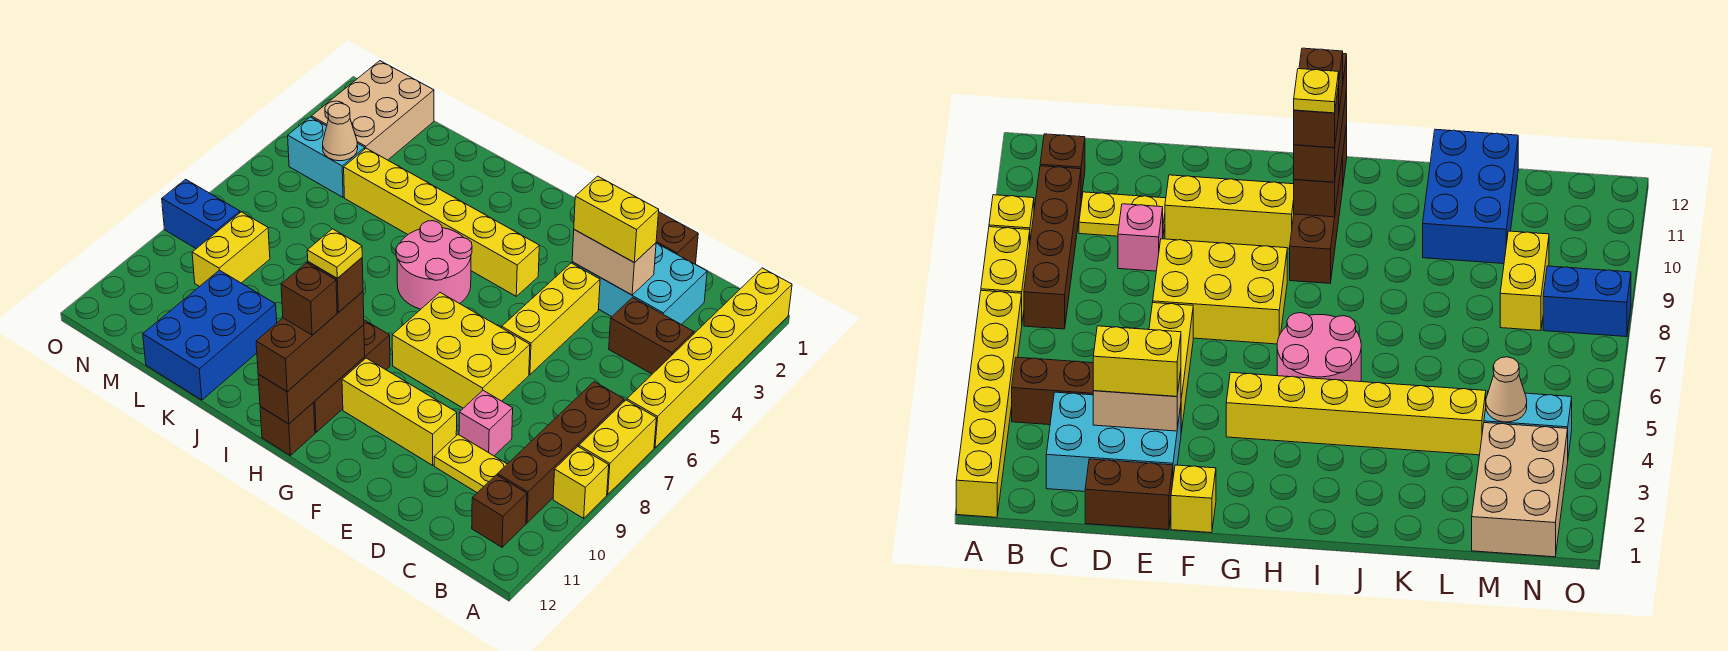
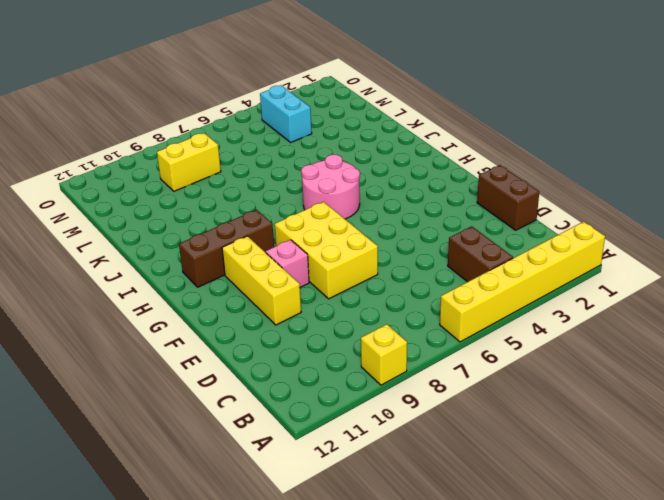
pink 1x1 brick [266,240,309,287] -> pink 1x1 brick moved to [459,390,513,456]
none -> yellow 1x2 brick [579,400,656,495]
none -> brown 1x4 brick [498,382,624,523]
none -> brown 1x1 brick [472,475,527,547]
none -> cyan 2x3 brick [572,243,707,325]

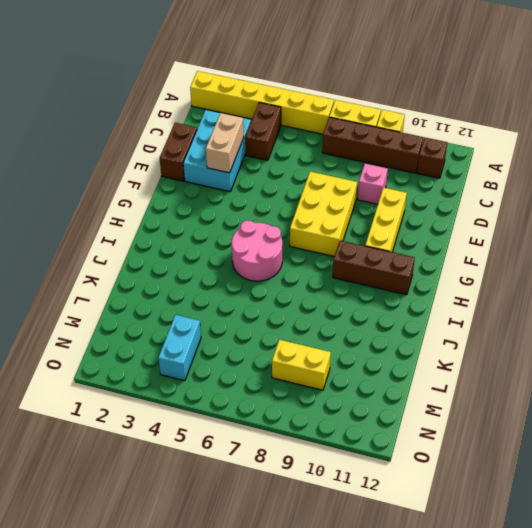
none -> yellow 1x2 plate [434,435,507,493]
none -> yellow 1x3 brick [502,263,600,374]
none -> yellow 1x1 brick [1171,465,1216,533]
none -> yellow 1x6 brick [344,148,539,296]

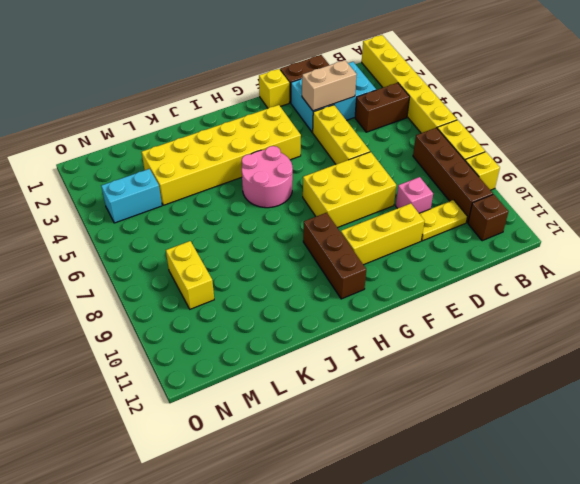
yellow 2x6 brick [142,105,301,205] -> yellow 1x6 brick [344,148,539,296]
none -> brown 1x1 brick [260,403,315,455]
none -> blue 2x3 brick [143,270,277,400]
none -> tan 2x3 brick [311,61,434,160]
none -> blue 1x2 brick [162,179,240,249]

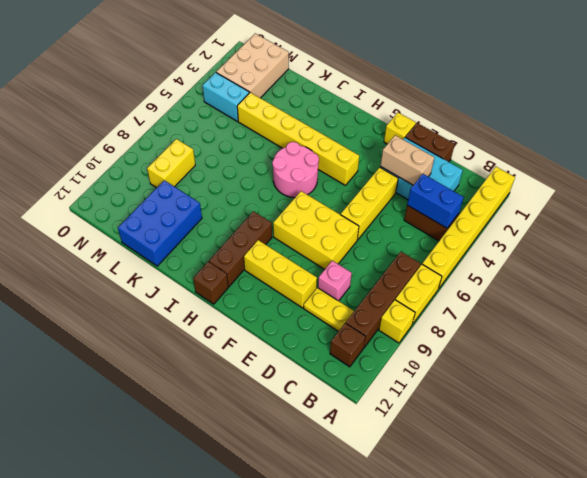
blue 1x2 brick [407,174,463,228] -> blue 1x2 brick moved to [162,179,240,249]
none -> brown 1x3 brick [258,325,365,424]
none -> tan 1x1 cone [323,103,358,161]
none -> yellow 1x2 brick [574,176,659,263]
none -> brown 1x3 brick [256,292,364,391]

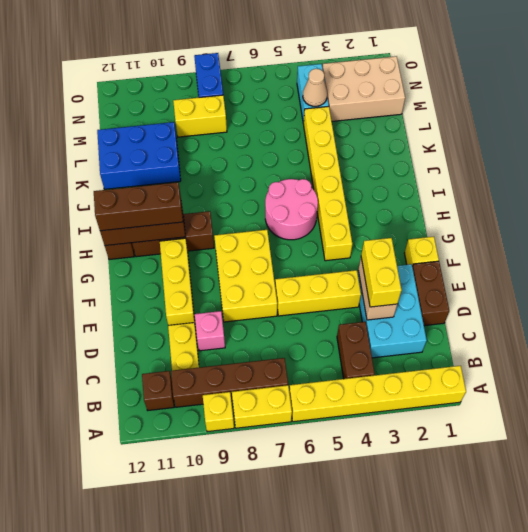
none -> brown 1x1 brick [308,258,363,312]
none -> brown 1x1 brick [281,263,337,335]
none -> yellow 1x1 plate [307,229,362,278]

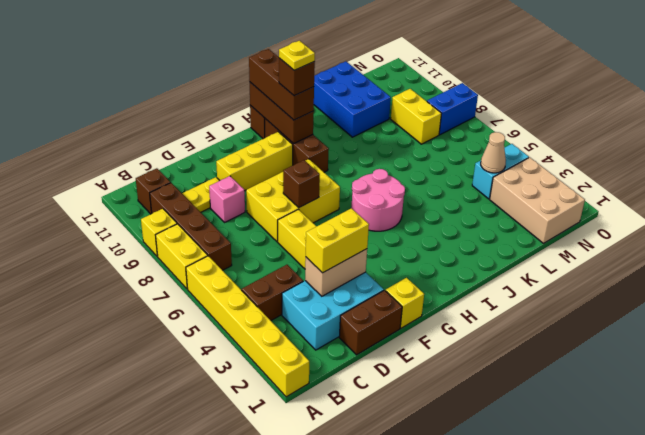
brown 1x1 brick [283,160,320,207] -> brown 1x1 brick moved to [281,263,337,335]
none -> yellow 1x6 brick [344,148,539,296]

